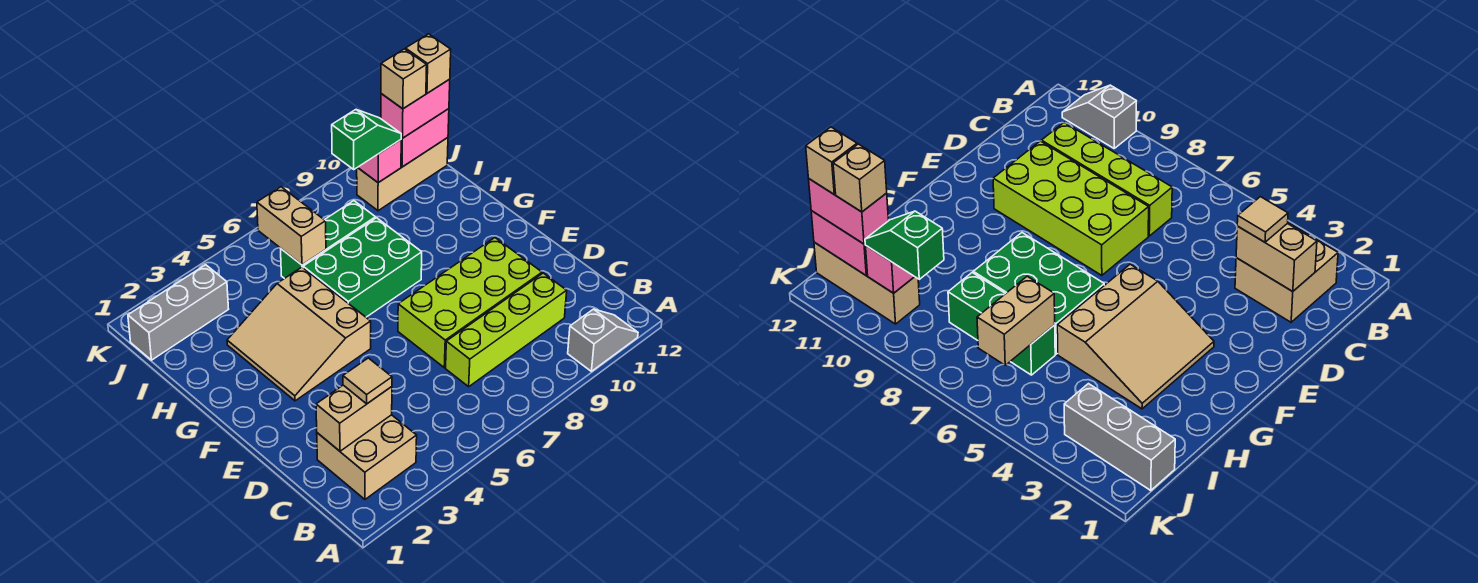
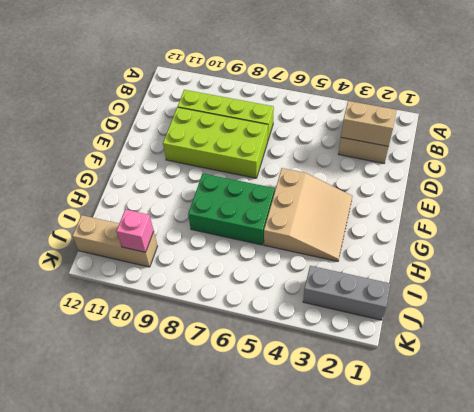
none -> grey 1x2 slope [568,309,638,371]
none -> green 1x3 brick [281,201,375,279]
none -> tan 1x2 brick [257,187,326,265]

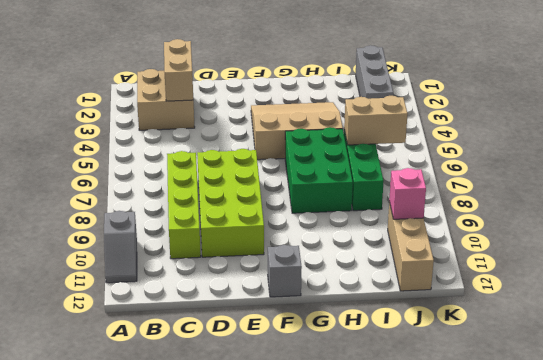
grey 1x1 brick [268,245,302,297] -> none
none -> pink 1x2 brick [401,109,449,167]
none -> tan 1x1 tile [343,358,392,404]
none -> green 1x2 slope [332,110,401,169]

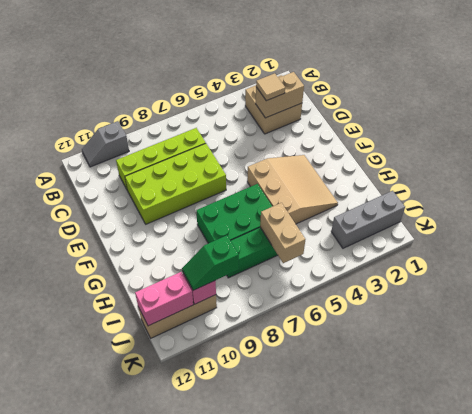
none -> pink 1x2 brick [381,79,450,138]
none -> tan 1x1 brick [381,49,427,109]
none -> tan 1x1 brick [406,34,451,93]

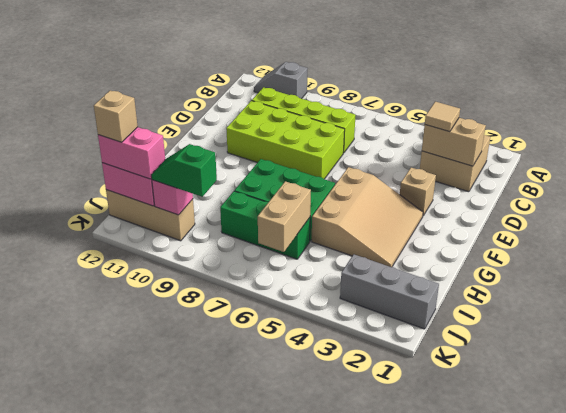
tan 1x1 brick [400,168,436,216] -> tan 1x1 brick moved to [381,49,427,109]

